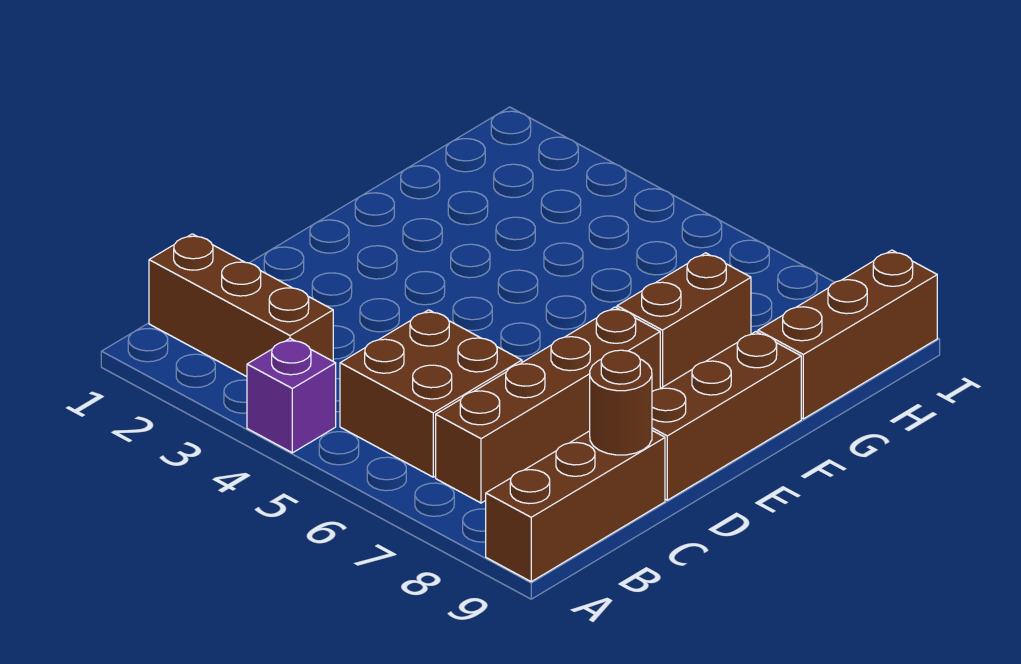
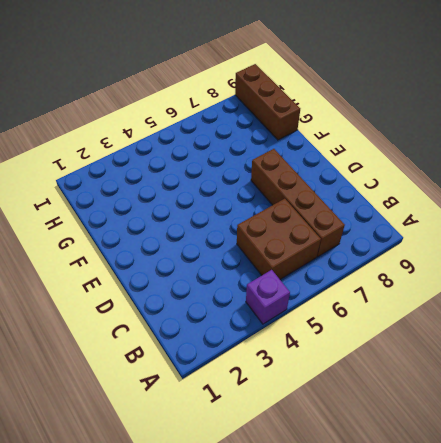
none -> brown 1x3 brick [486,431,665,582]
none -> brown 1x3 brick [149,234,333,377]

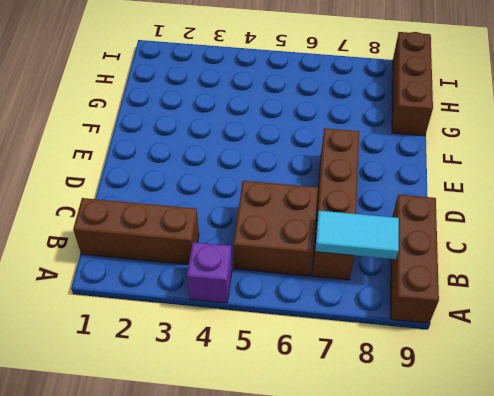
cyan 1x2 tile [315,211,399,259] -> none
none -> brown 1x3 brick [652,332,801,500]
none -> brown 1x2 brick [617,253,751,388]

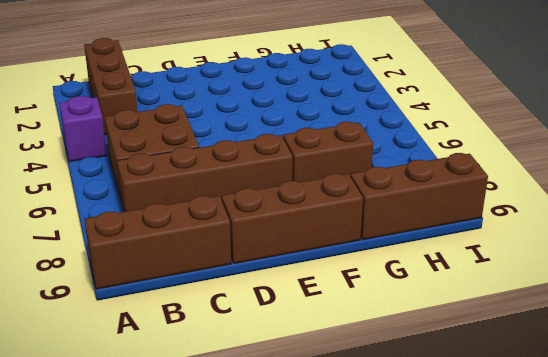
none -> brown 1x1 round brick [590,350,652,455]

